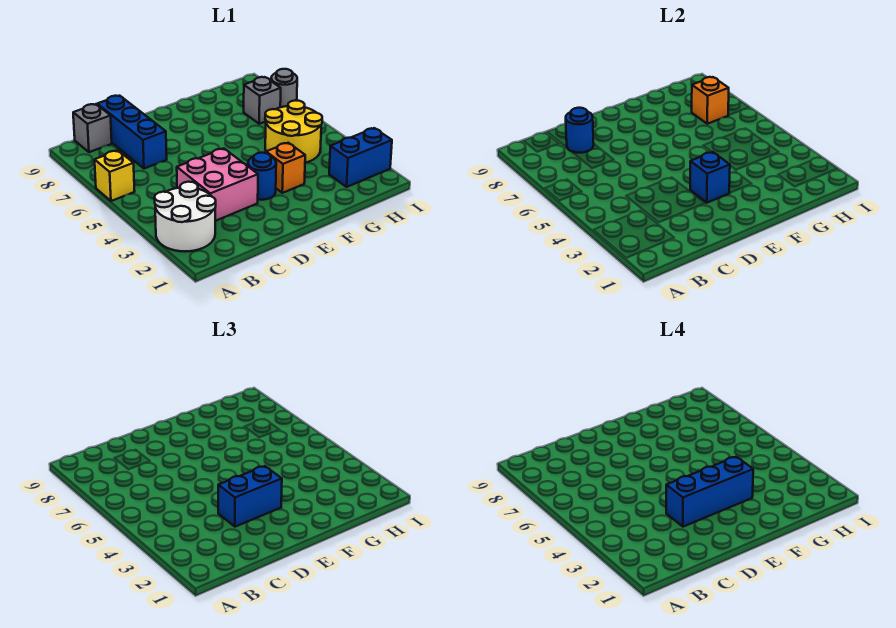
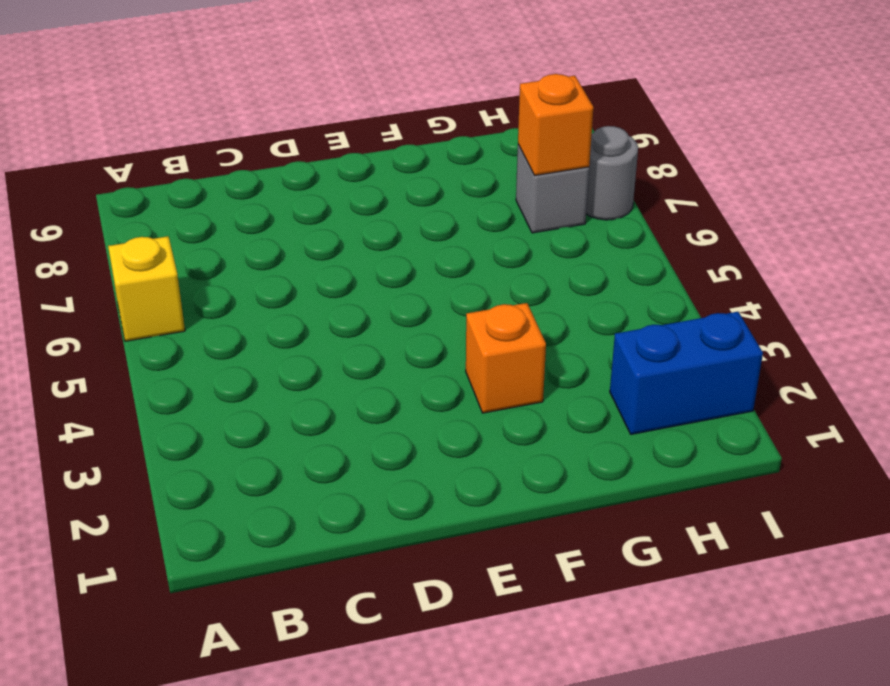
none -> white 2x2 round brick [154,182,216,251]
none -> grey 1x1 brick [73,104,112,152]
none -> pink 2x2 brick [177,148,258,221]

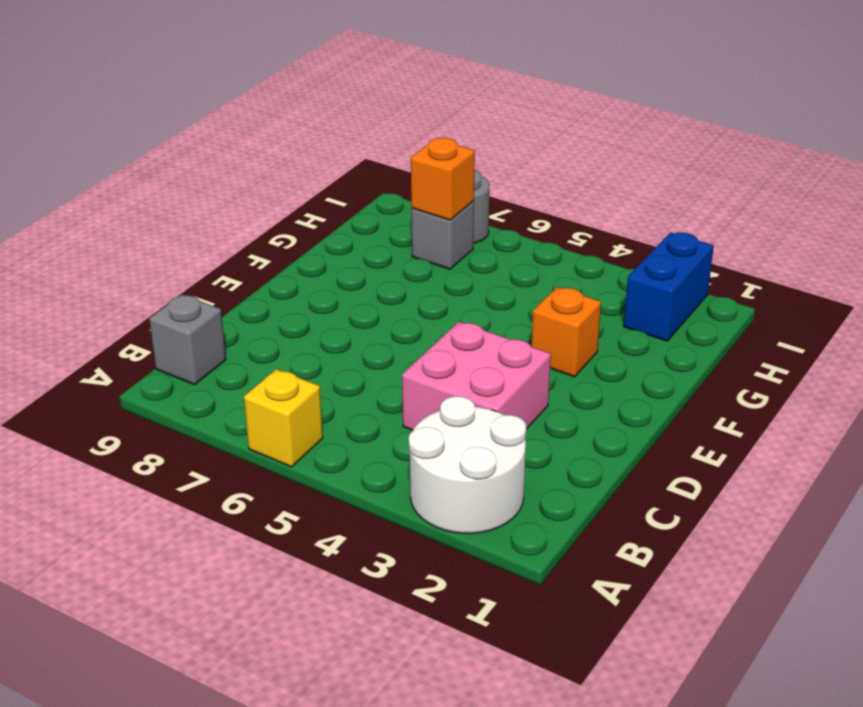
none -> blue 1x3 brick [97,96,167,169]
none -> blue 1x1 round brick [248,153,276,200]
none -> yellow 2x2 round brick [265,100,322,163]

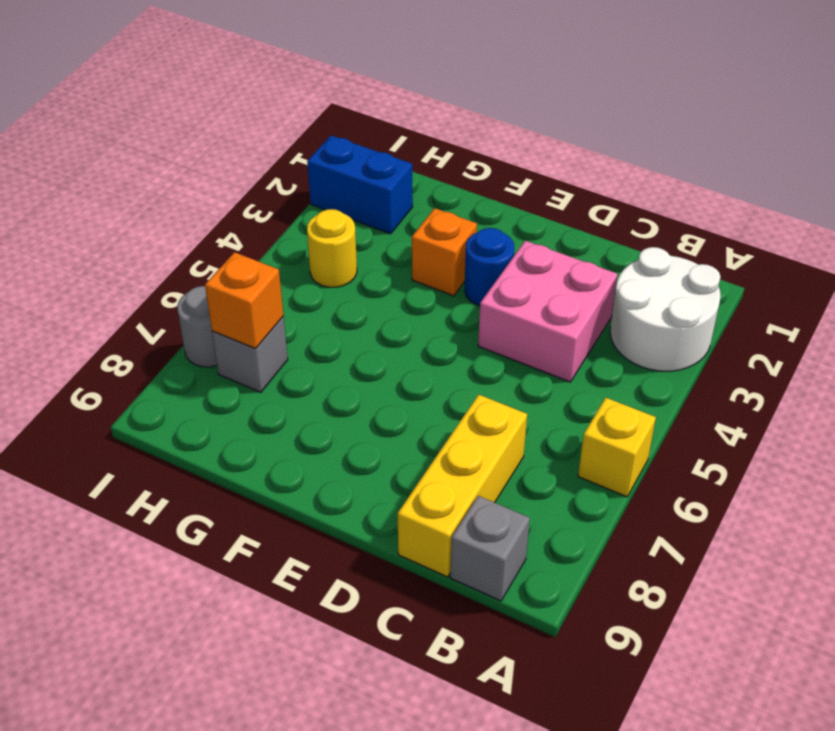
yellow 1x3 brick [398,395,527,577] -> blue 1x3 brick [97,96,167,169]
yellow 1x1 round brick [307,209,357,287] -> yellow 2x2 round brick [265,100,322,163]
none -> blue 1x1 round brick [566,108,594,153]
none -> blue 1x1 brick [690,152,730,203]
none -> blue 1x2 brick [218,466,282,527]

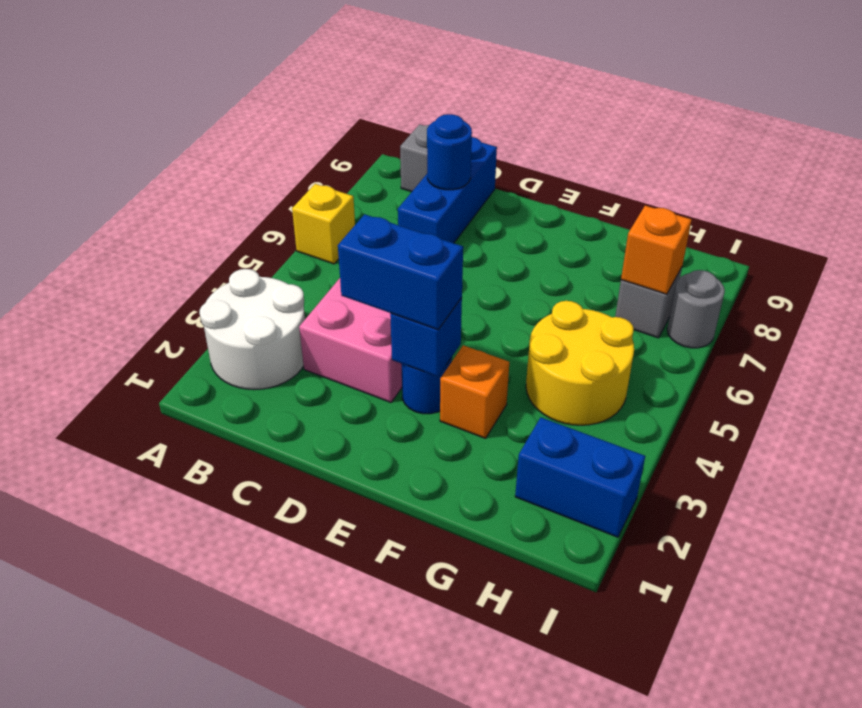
none -> blue 1x3 brick [666,457,753,527]

